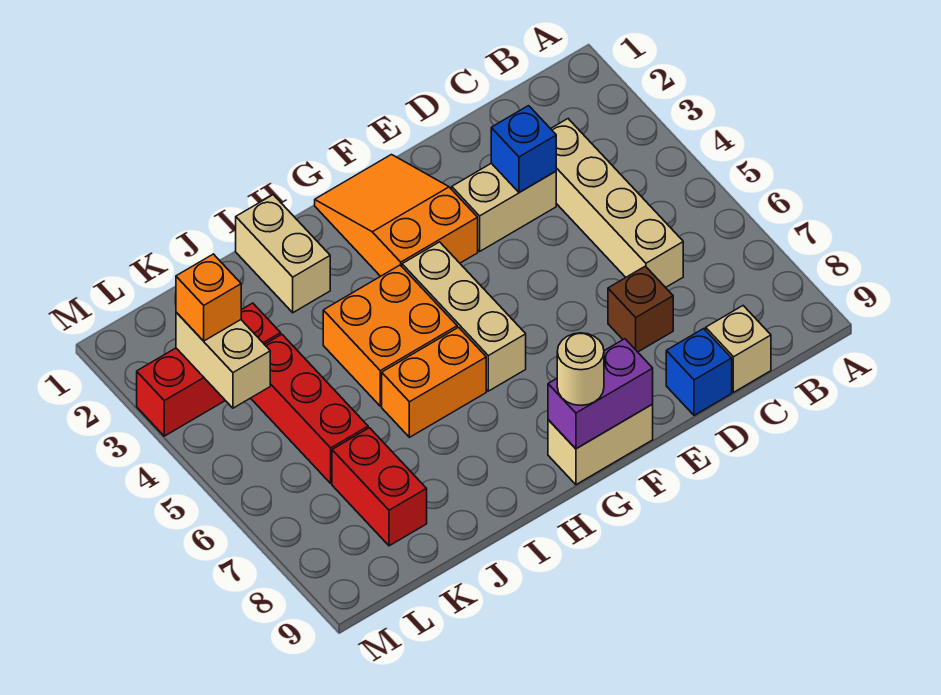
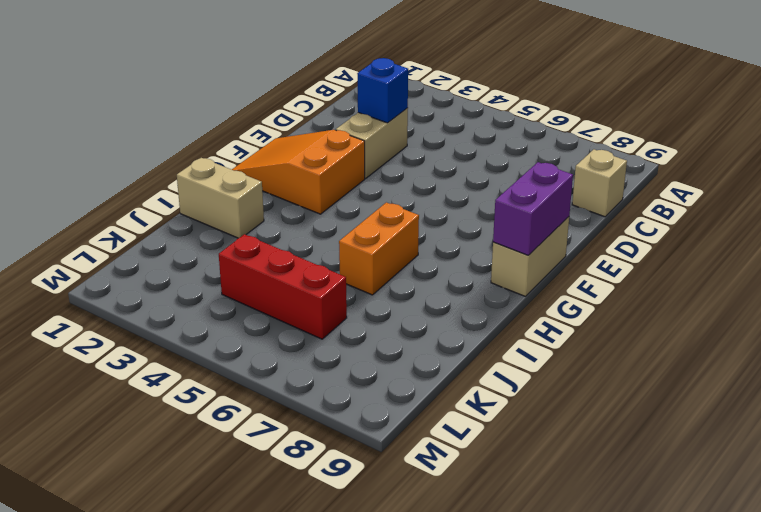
none -> tan 1x4 brick [551,119,683,287]
none -> brown 1x1 brick [608,266,673,352]
none -> blue 1x1 brick [666,329,732,415]

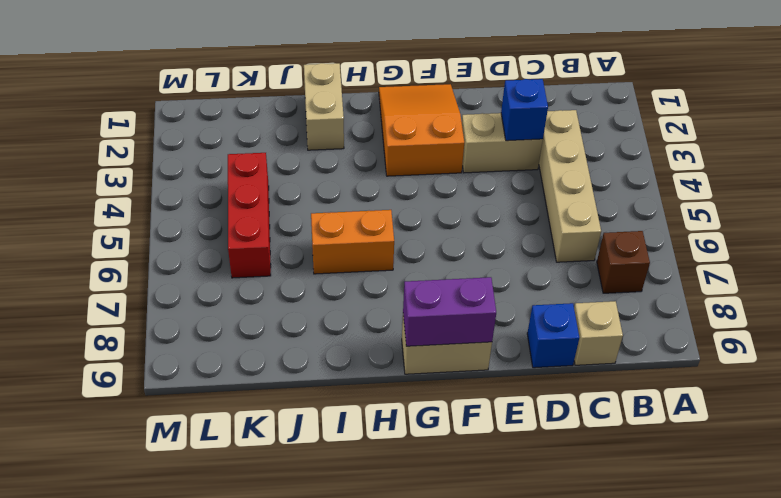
brown 1x1 brick [597,231,650,293] -> brown 1x1 brick moved to [608,266,673,352]
none -> tan 1x3 brick [402,242,526,391]
none -> orange 2x2 brick [323,265,457,406]
none -> red 1x3 brick [137,303,281,436]

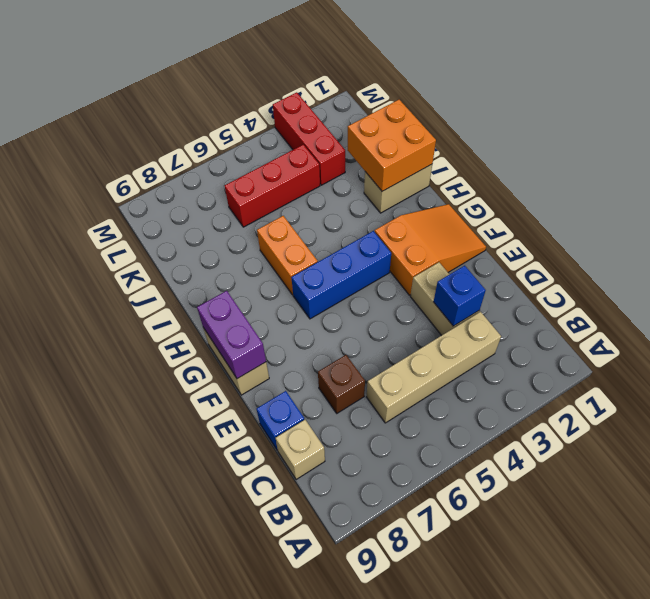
blue 1x3 brick [291,231,391,319] -> tan 1x3 brick [402,242,526,391]
orange 2x2 brick [348,100,436,191] -> orange 2x2 brick moved to [323,265,457,406]
none -> red 1x2 brick [332,428,427,546]
none -> tan 1x2 brick [176,312,270,408]
none -> tan 1x1 round brick [557,333,604,405]

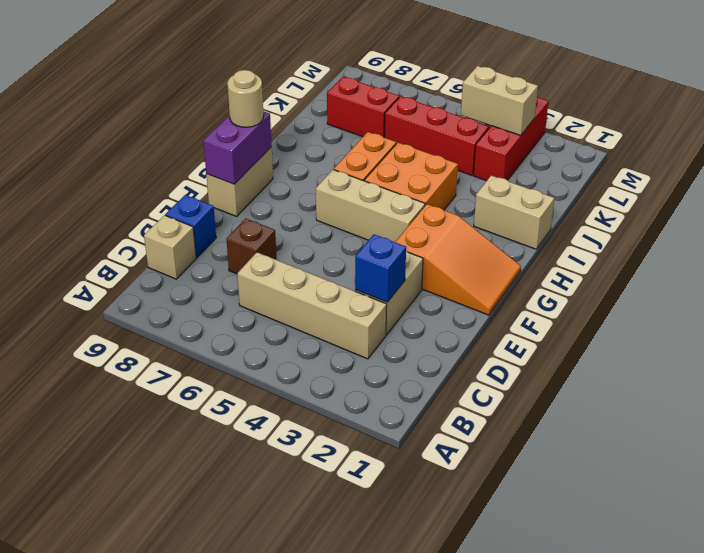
none -> orange 1x1 brick [176,254,241,341]

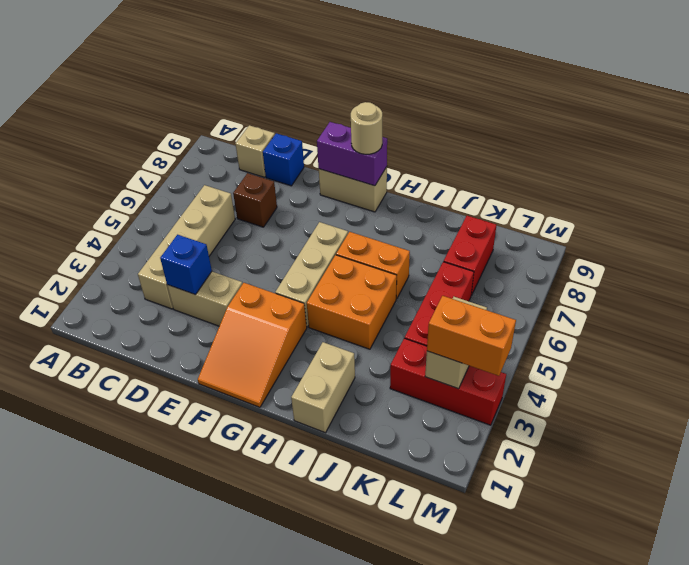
orange 1x2 brick [427,296,516,376] -> orange 1x1 brick [176,254,241,341]

